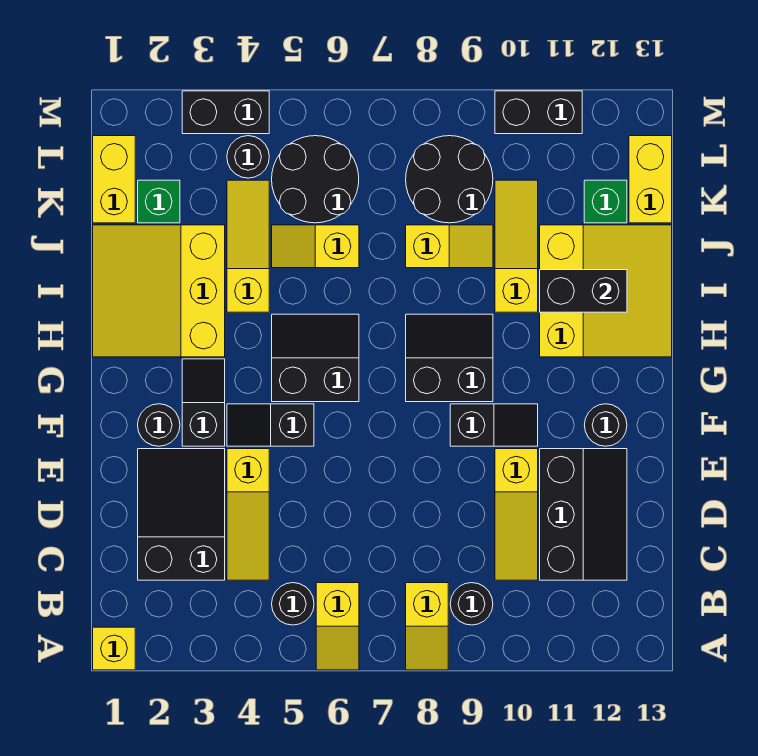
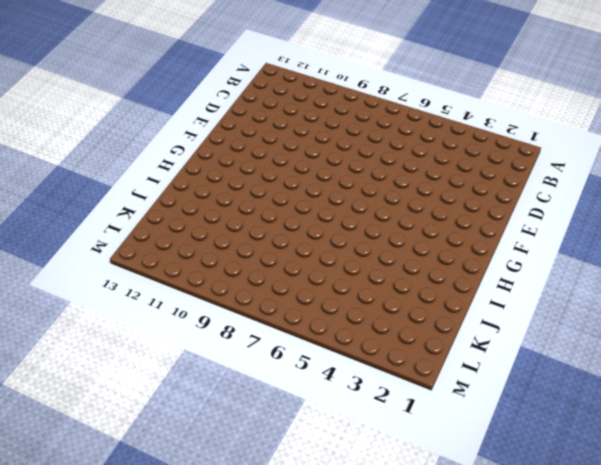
none -> yellow 1x1 brick [93,627,135,670]
none -> yellow 1x2 slope [316,583,359,670]
none -> yellow 1x2 slope [406,583,448,670]
none -> black 1x1 round brick [272,583,314,625]

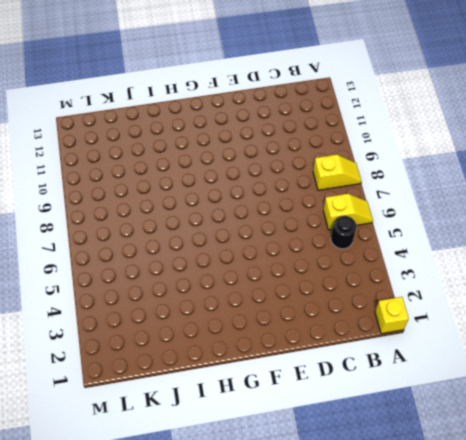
none -> black 1x1 round brick [450,583,493,625]
none -> black 2x3 slope [138,449,225,580]
none -> yellow 1x3 slope [227,449,269,580]
none -> yellow 1x3 slope [495,449,538,580]

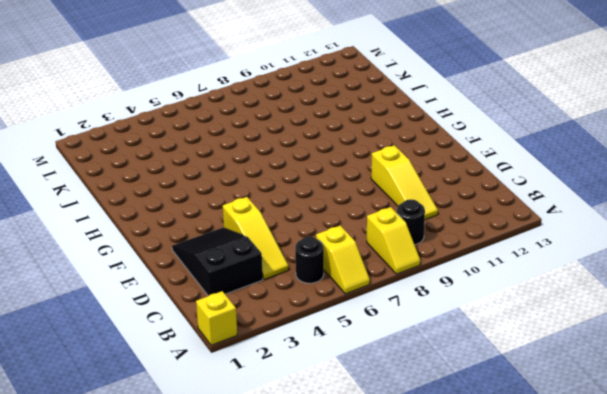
none -> black 2x3 slope [540,449,627,580]
none -> black 1x1 round brick [138,404,180,446]
none -> black 1x2 slope [182,359,225,446]
none -> black 1x2 slope [227,404,314,446]

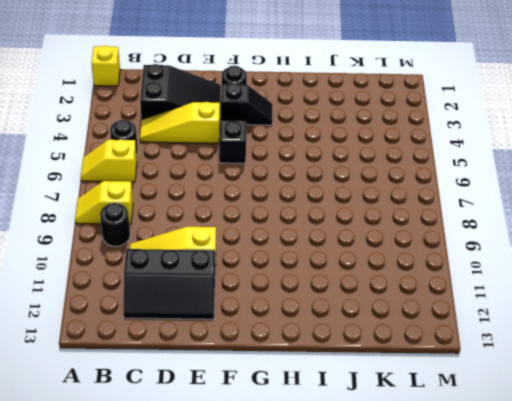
none -> black 1x2 slope [450,404,538,446]
none -> black 1x1 round brick [585,404,627,446]
none -> black 2x2 slope [272,314,359,402]
none -> black 2x2 slope [406,314,493,402]

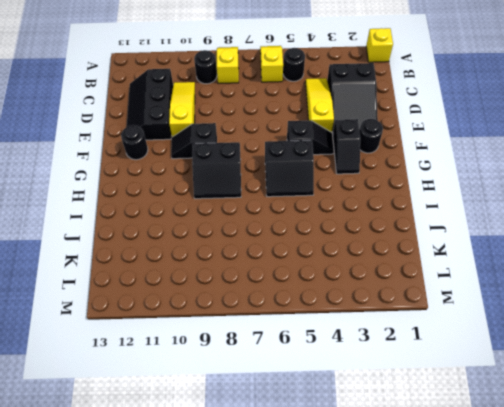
none -> yellow 3x3 slope [93,225,225,357]
none -> yellow 3x3 slope [540,225,672,357]
none -> yellow 1x3 slope [227,180,269,312]
none -> yellow 1x3 slope [495,180,538,312]

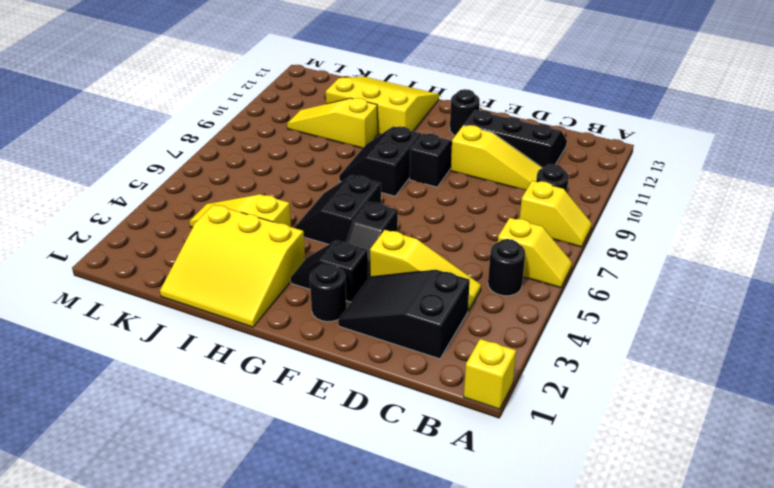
none -> yellow 1x2 slope [272,225,359,268]
none -> yellow 1x2 slope [406,225,493,268]
none -> yellow 1x2 brick [93,136,135,223]
none -> green 1x1 brick [138,180,180,223]

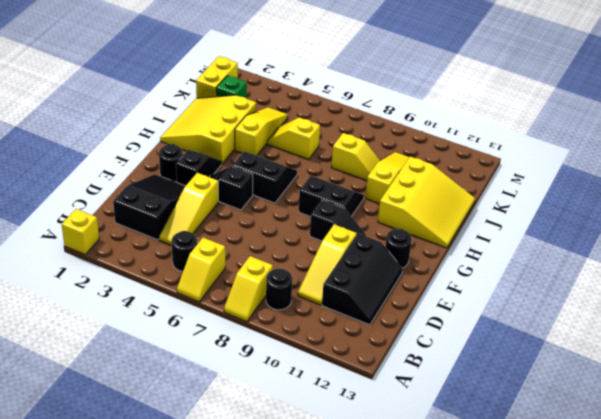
none -> black 2x2 round brick [272,136,359,223]
none -> black 2x2 round brick [406,136,493,223]
none -> green 1x1 brick [584,180,627,223]
none -> yellow 1x2 brick [629,136,672,223]

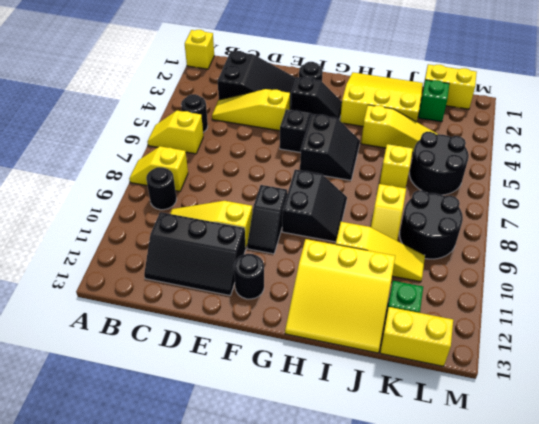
none -> black 1x1 round brick [227,136,269,178]
none -> black 1x2 brick [182,91,269,134]
none -> black 1x2 brick [495,91,582,134]
none -> black 1x2 brick [540,270,627,312]

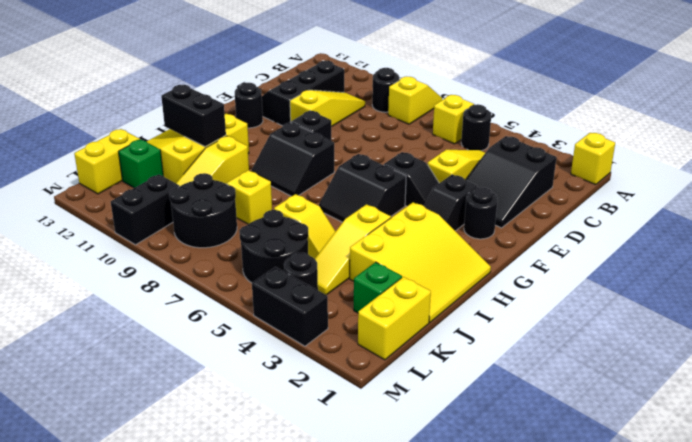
black 1x2 brick [111,174,180,245] -> black 1x2 brick turned to [495,91,582,134]

